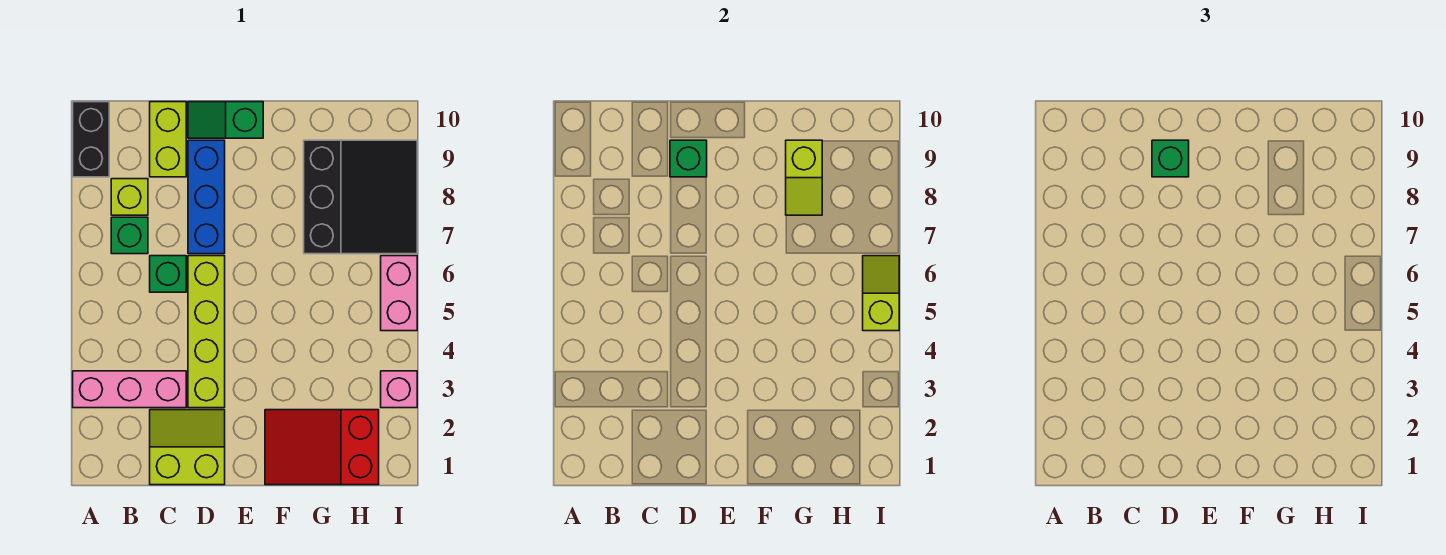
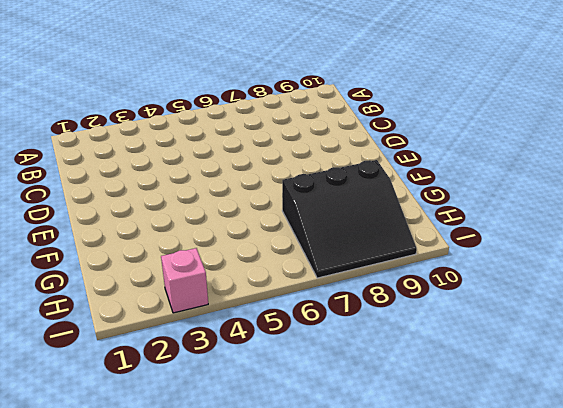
none -> pink 1x3 brick [73,371,186,408]
none -> black 1x2 brick [73,102,109,177]
none -> green 1x1 brick [111,217,148,254]

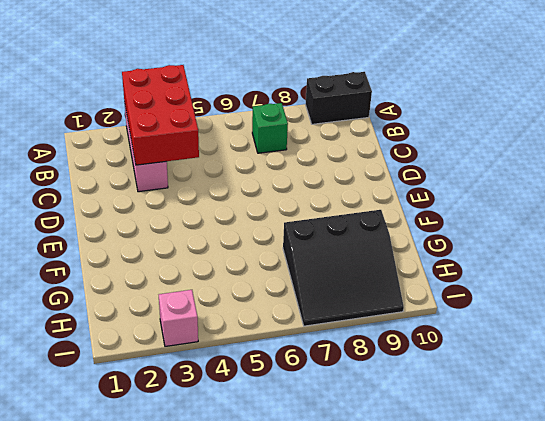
red 2x3 brick [122,65,199,165] -> none
none -> lime 1x1 brick [111,179,148,215]
none -> lime 2x2 slope [150,410,225,485]
none -> green 1x1 brick [150,256,186,292]

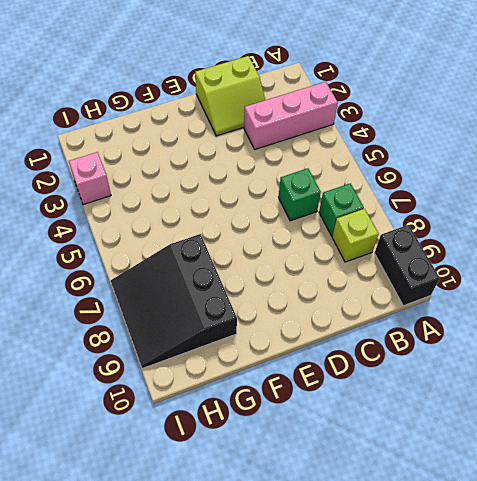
none -> lime 1x2 brick [150,102,186,177]
none -> lime 1x4 brick [188,256,225,408]
none -> blue 1x3 brick [188,140,225,254]

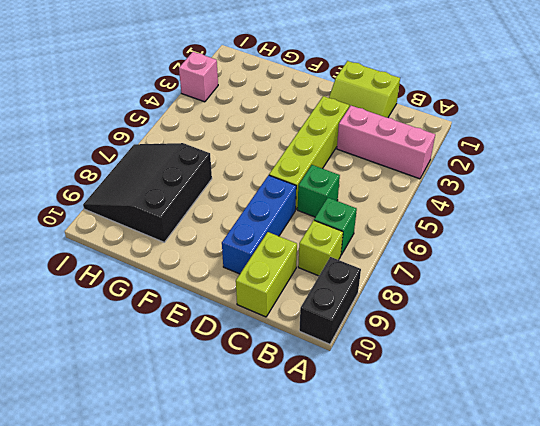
none -> green 1x2 slope [188,102,263,138]
none -> red 2x3 slope [265,410,379,485]
none -> pink 1x2 brick [381,256,417,331]

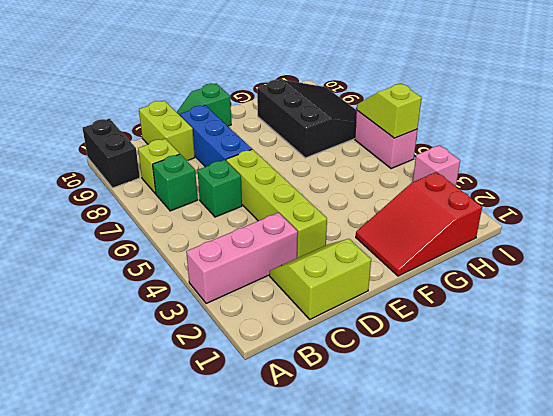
none -> green 1x1 brick [670,140,707,177]
none -> lime 1x2 slope [786,140,822,215]
none -> green 1x1 brick [1152,140,1189,177]

